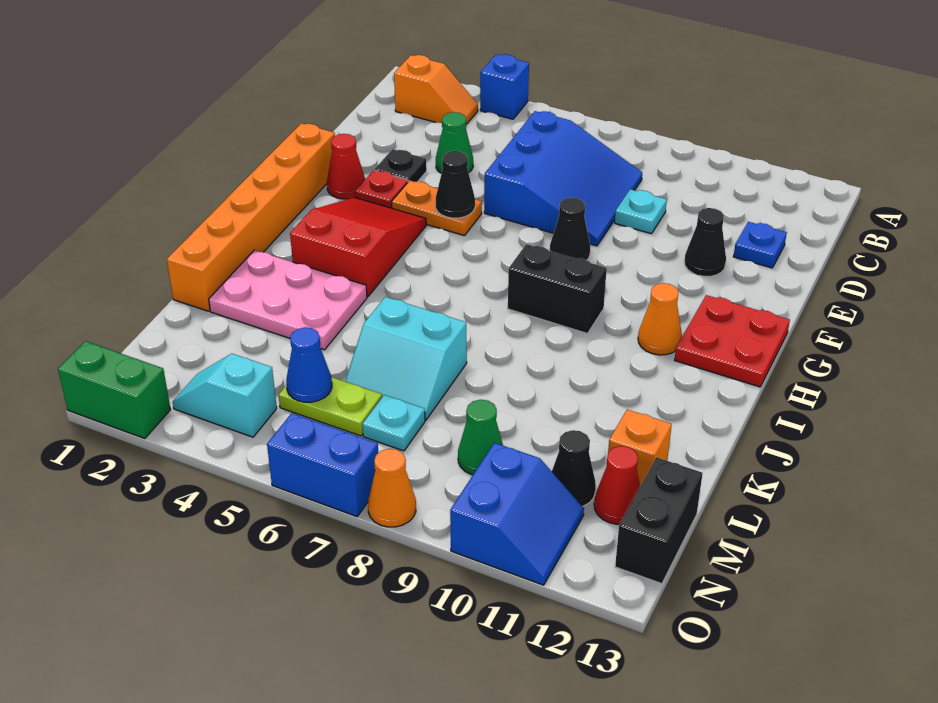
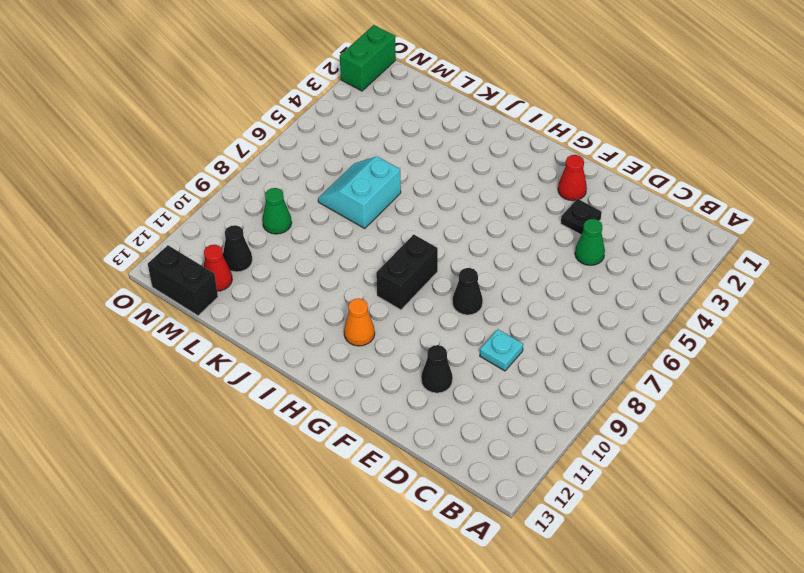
none -> blue 1x1 brick [480,54,529,119]
none -> orange 1x2 slope [394,55,478,124]
none -> blue 3x3 slope [484,111,642,246]
none -> blue 1x1 plate [733,222,787,268]

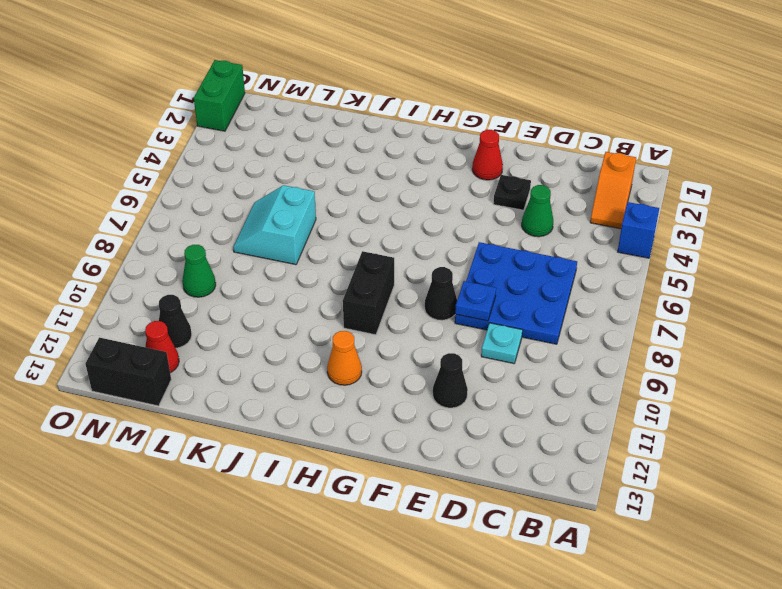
blue 3x3 plate [455,242,577,344] -> blue 3x3 slope [484,111,642,246]
blue 1x1 plate [455,281,496,321] -> blue 1x1 plate moved to [733,222,787,268]
none -> orange 1x6 brick [167,123,335,311]
none -> red 1x1 plate [355,170,408,208]
none -> orange 1x2 plate [392,181,482,236]
none -> red 2x3 slope [290,197,426,297]

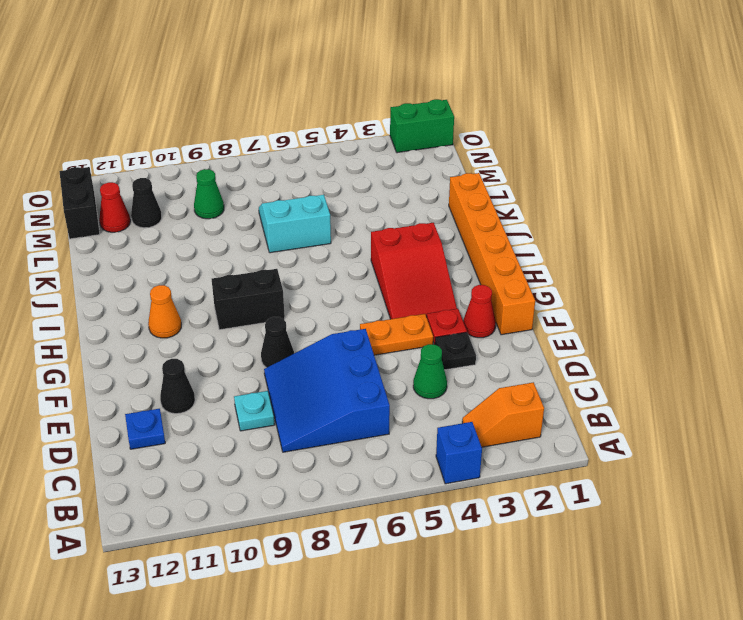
none -> red 2x2 plate [675,295,790,387]
none -> pink 2x3 plate [209,250,367,350]
none -> orange 1x1 brick [608,409,672,486]
none -> lime 1x2 plate [279,377,382,436]

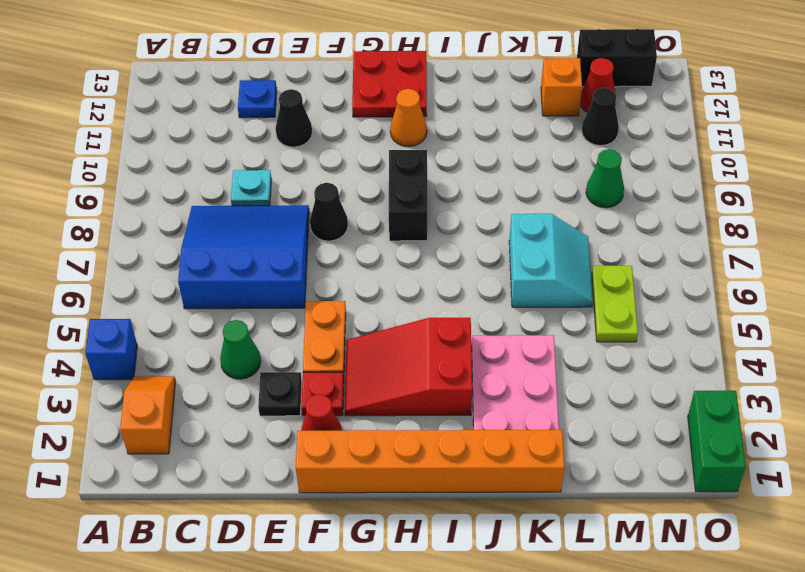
none -> cyan 1x1 plate [363,395,425,451]
none -> cyan 1x2 slope [173,354,277,437]
none -> blue 2x2 slope [450,443,584,585]
none -> blue 1x2 brick [267,413,378,516]

